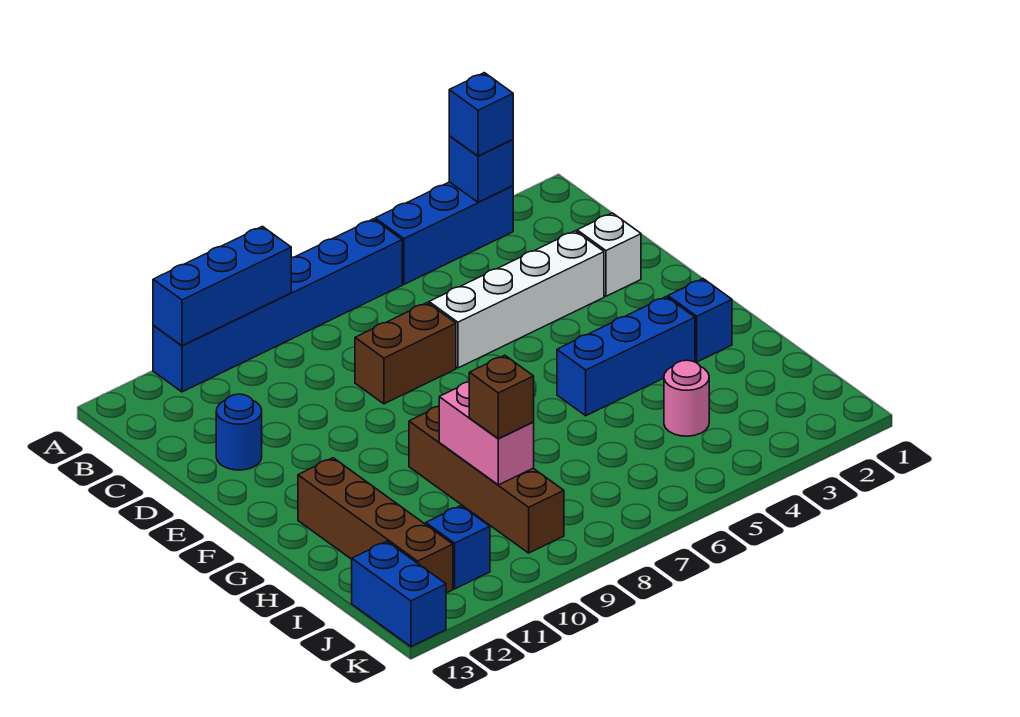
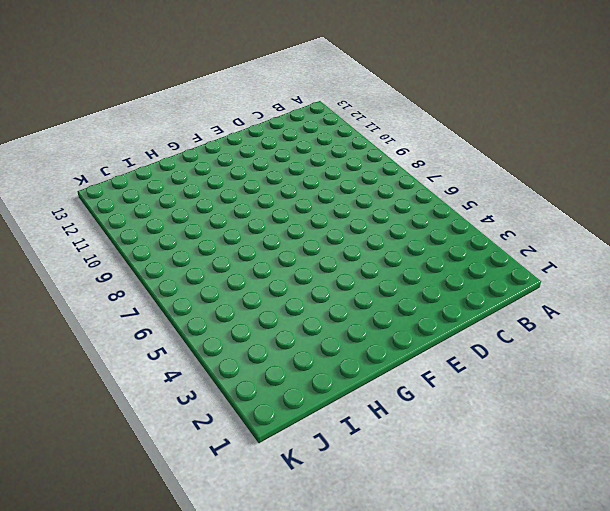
none -> blue 1x3 brick [375,182,513,284]
none -> blue 1x6 brick [153,219,402,392]
none -> white 1x1 brick [577,213,641,296]

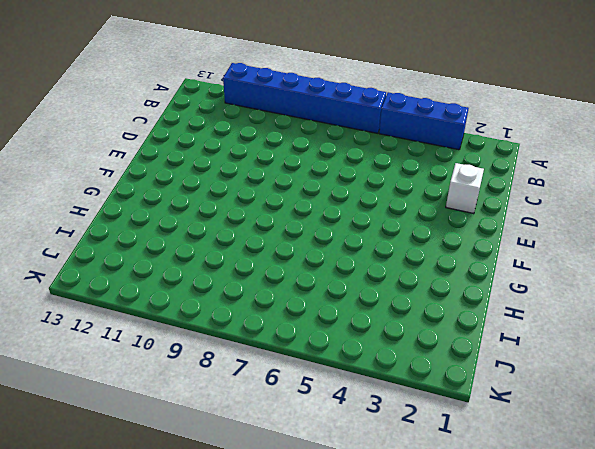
none -> white 1x4 brick [429,231,604,368]
none -> brown 1x2 brick [355,303,456,404]
none -> blue 1x1 round brick [216,394,262,470]

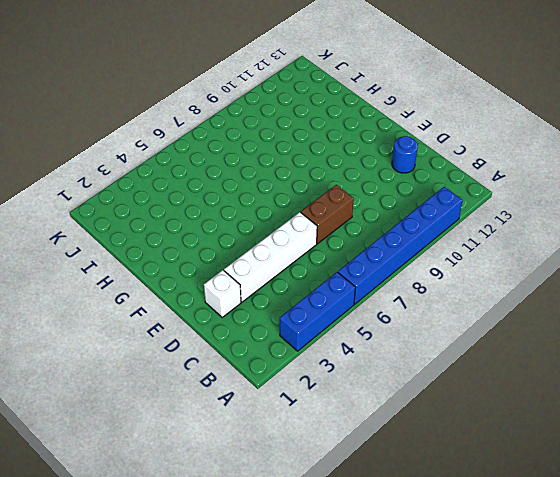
none -> blue 1x1 brick [668,279,732,362]
none -> blue 1x3 brick [557,297,695,416]
none -> brown 1x4 brick [409,406,564,553]

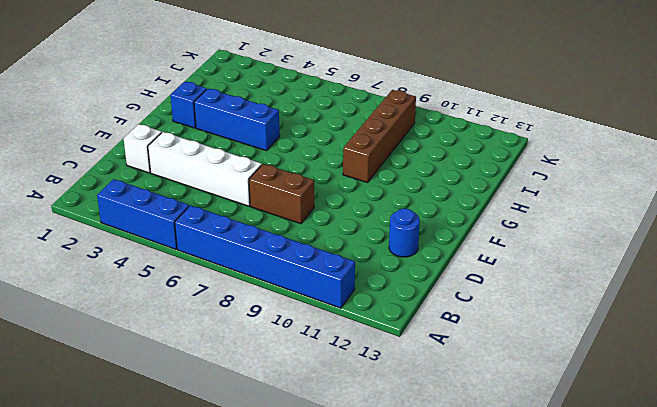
none -> brown 1x4 brick [298,458,453,593]
none -> pink 1x1 round brick [664,360,709,436]
none -> blue 1x1 brick [426,506,490,589]

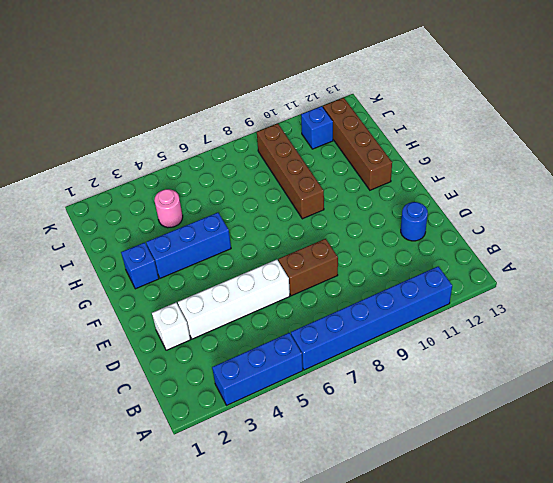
none -> blue 1x2 brick [352,541,446,647]
none -> blue 1x1 brick [449,136,513,202]
none -> blue 1x3 brick [153,226,291,346]

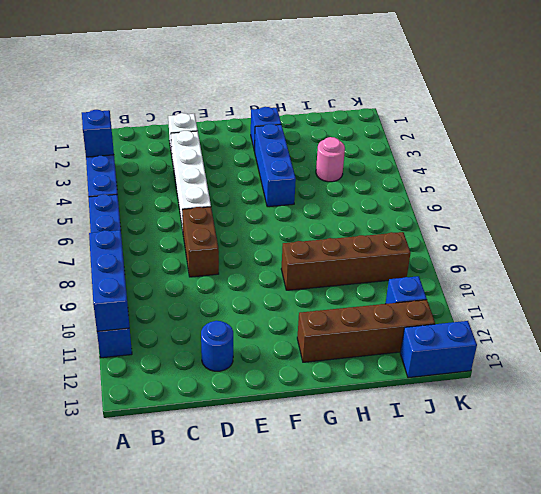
none -> pink 1x2 brick [439,382,534,485]
none -> blue 1x1 brick [449,73,513,156]
none -> brown 1x1 brick [469,355,534,439]

